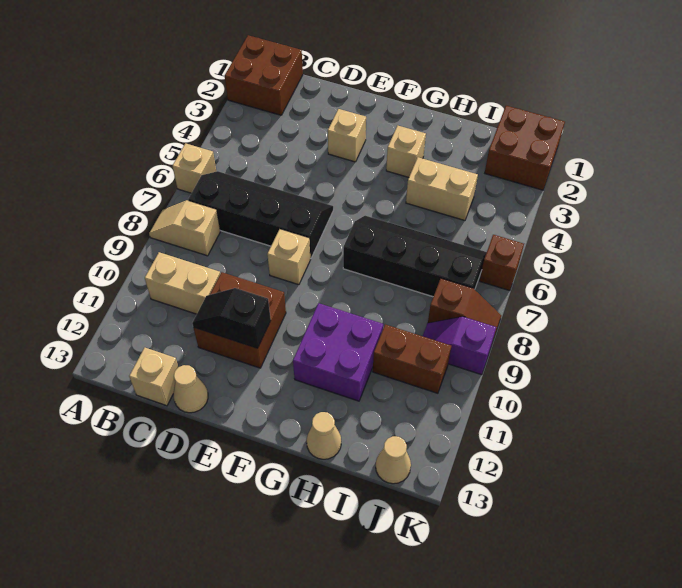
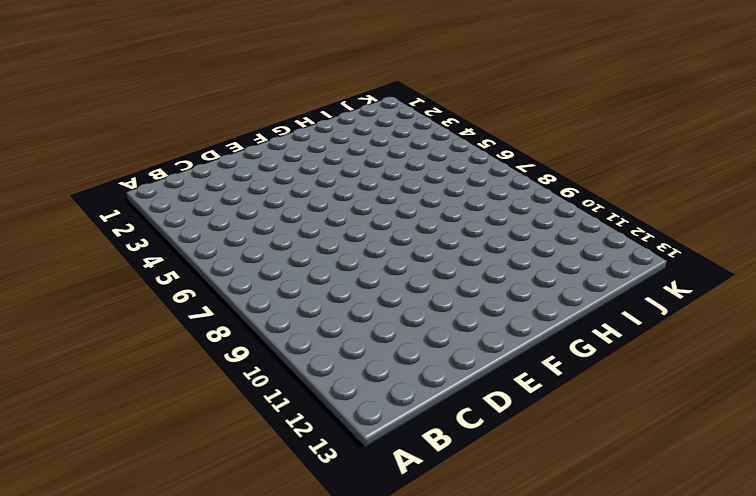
none -> brown 2x2 brick [225,35,303,115]
none -> tan 1x1 brick [172,143,216,193]
none -> tan 1x2 slope [149,200,220,256]

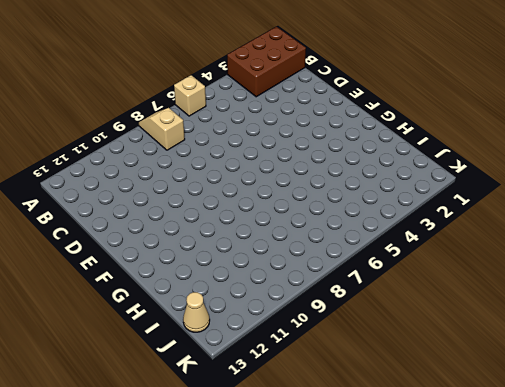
brown 2x3 brick [227,27,306,97] -> brown 2x2 brick [225,35,303,115]
none -> black 2x4 slope [188,171,334,259]
none -> tan 1x2 brick [145,252,220,314]
none -> tan 1x1 brick [129,348,178,406]

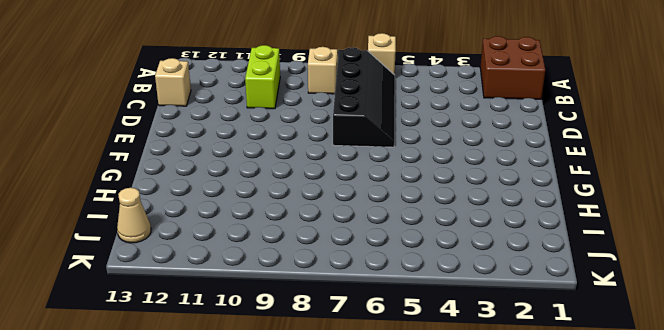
lime 1x2 brick [245,45,280,109] -> tan 1x2 brick [145,252,220,314]
none -> brown 2x2 brick [193,272,286,368]
none -> tan 1x1 cone [173,365,208,413]
none -> tan 1x1 brick [328,109,366,162]

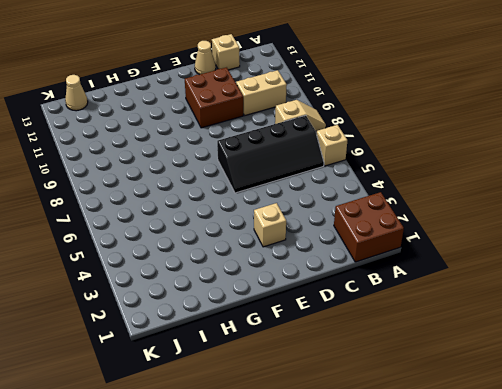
none -> tan 1x1 brick [267,229,310,285]
none -> tan 1x1 brick [386,126,426,177]
none -> black 2x4 slope [343,216,487,297]

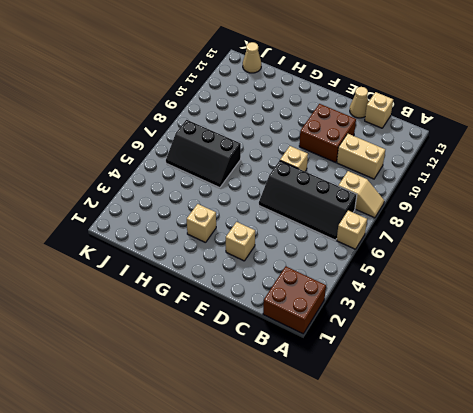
black 2x3 slope [166,120,241,188] -> black 2x4 slope [343,216,487,297]
none -> purple 2x2 brick [293,303,383,401]
none -> tan 1x2 brick [406,157,478,220]
none -> tan 1x1 cone [307,412,341,459]

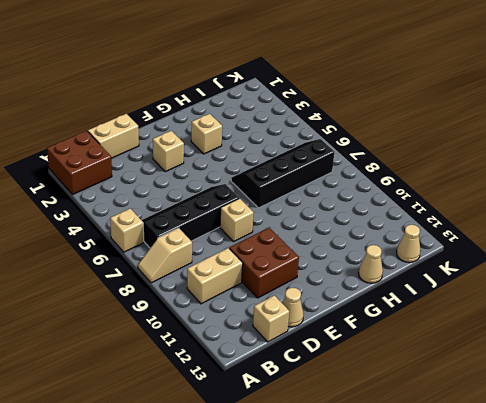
tan 1x2 brick [88,114,139,158] -> tan 1x2 brick moved to [406,157,478,220]
none -> purple 2x2 brick [293,303,383,401]
none -> brown 1x2 brick [373,324,451,393]
none -> brown 2x2 brick [485,106,565,190]

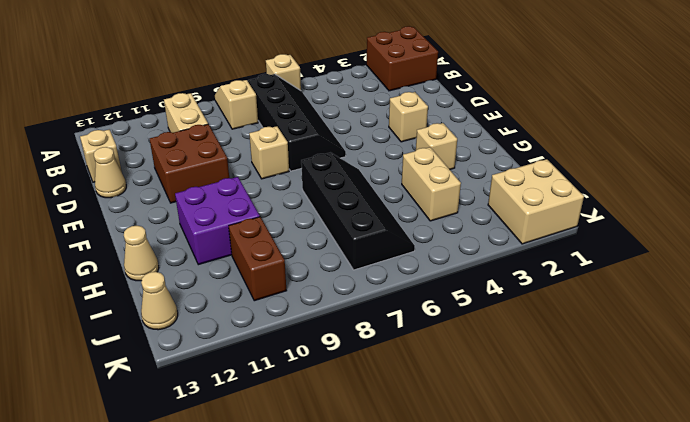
tan 2x2 brick [488,159,584,244] -> brown 2x2 brick [485,106,565,190]
none -> brown 1x2 slope [428,279,501,339]
none -> purple 1x2 slope [423,317,496,375]
none -> brown 1x1 brick [480,235,524,291]

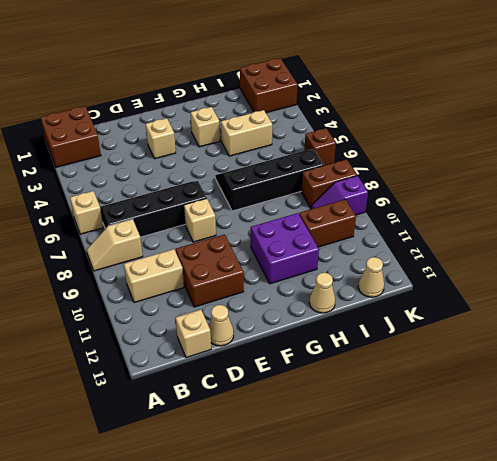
brown 1x2 brick [301,159,357,208] -> brown 1x2 slope [428,279,501,339]
none -> black 1x2 slope [192,288,271,348]

